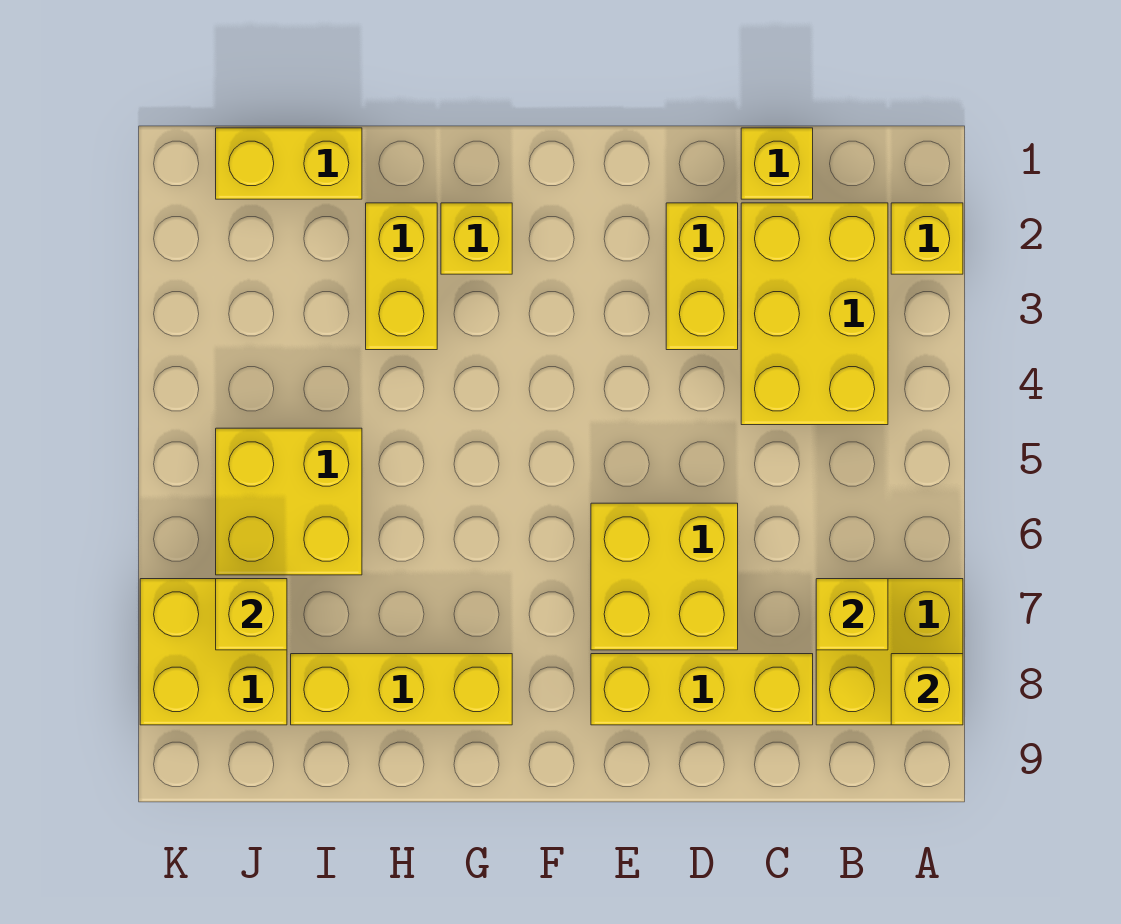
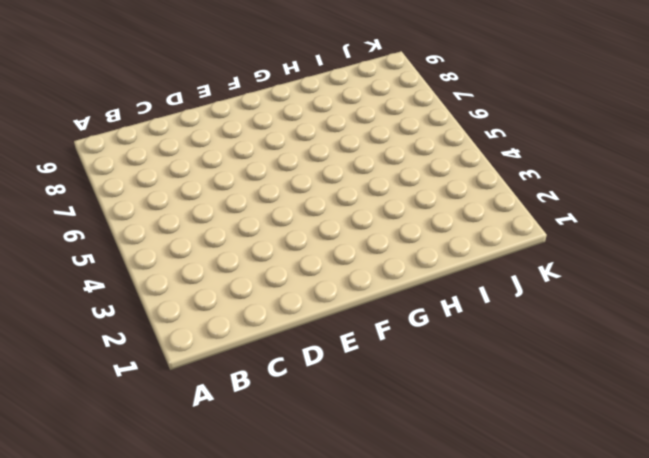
none -> yellow 1x1 brick [891,203,963,274]
none -> yellow 2x2 brick [816,579,963,725]
none -> yellow 2x3 brick [741,203,888,425]

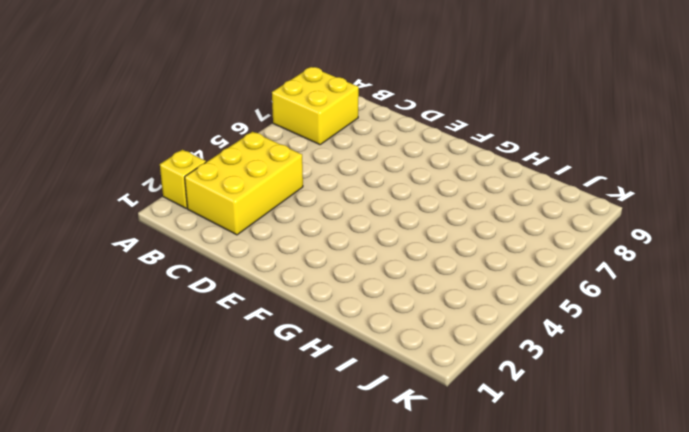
none -> yellow 1x1 brick [741,128,813,199]
none -> yellow 1x3 brick [591,654,813,725]
none -> yellow 1x2 brick [666,203,738,350]

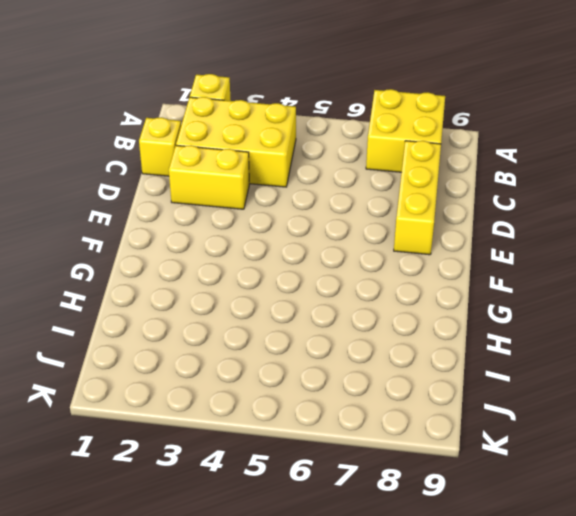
none -> yellow 2x2 brick [591,503,738,650]
none -> yellow 1x1 brick [441,203,512,274]
none -> yellow 1x3 brick [291,654,512,725]

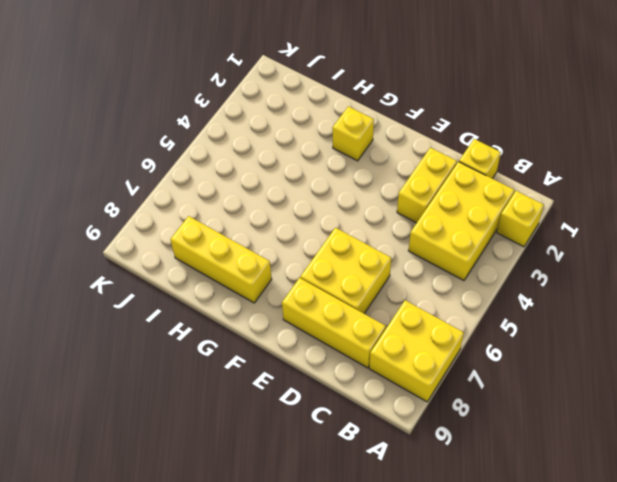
none -> yellow 1x2 brick [366,203,437,350]
none -> yellow 1x2 brick [216,128,362,199]
none -> yellow 2x2 brick [216,428,362,575]

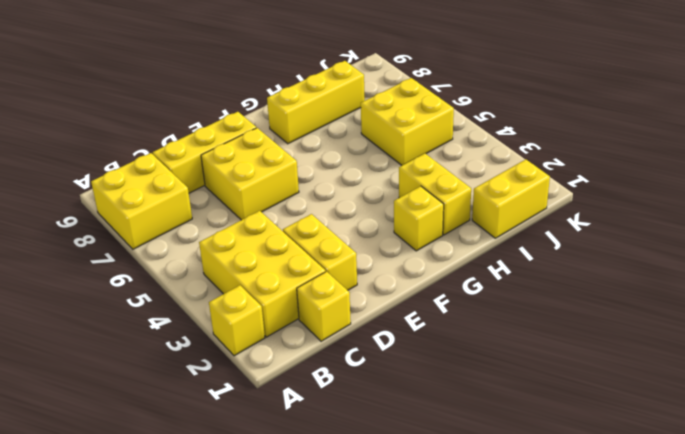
none -> yellow 2x2 brick [140,579,287,725]
none -> yellow 1x1 brick [891,654,963,725]
none -> yellow 1x1 brick [816,579,888,650]

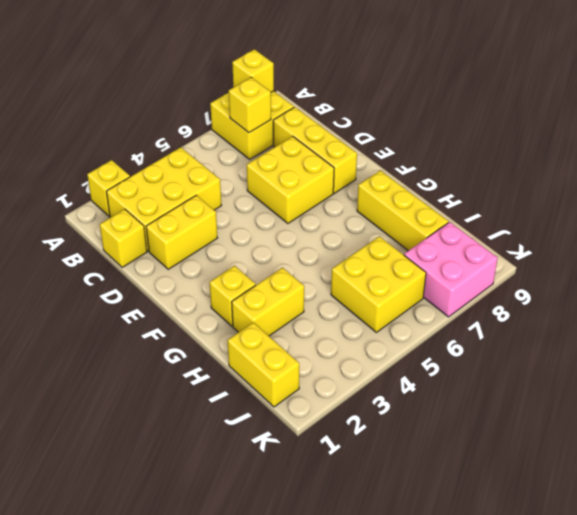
pink 2x2 brick [404,222,498,317] -> yellow 2x2 brick [140,579,287,725]
none -> yellow 1x1 brick [216,579,287,650]

